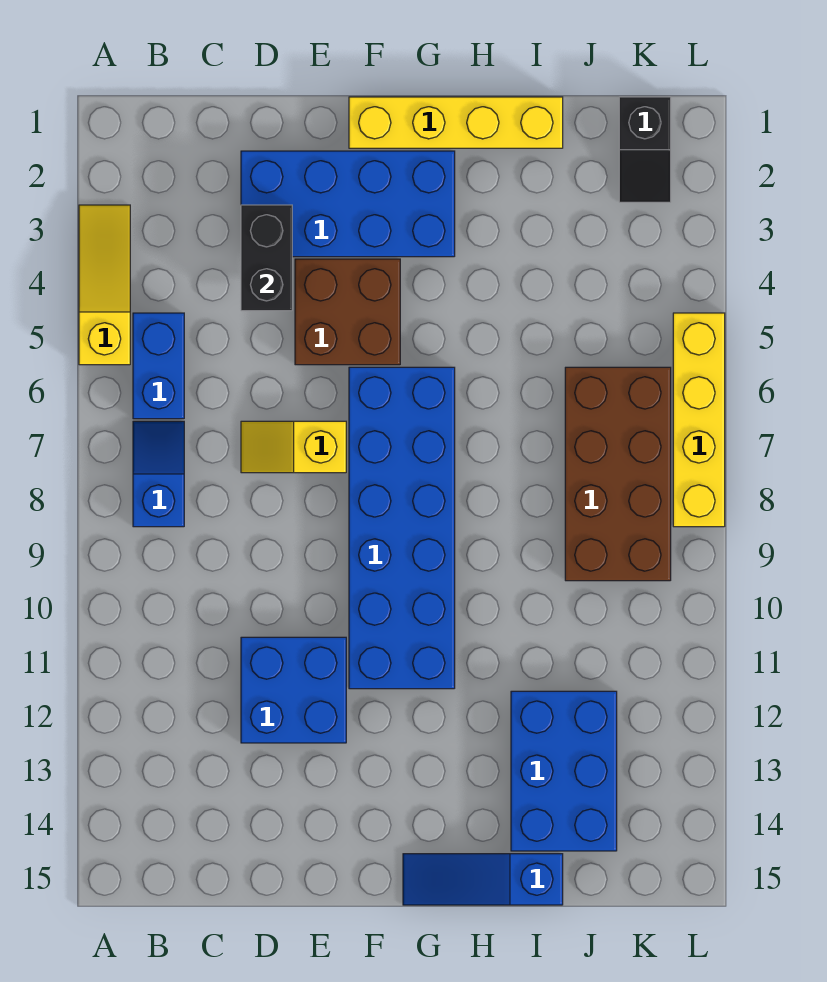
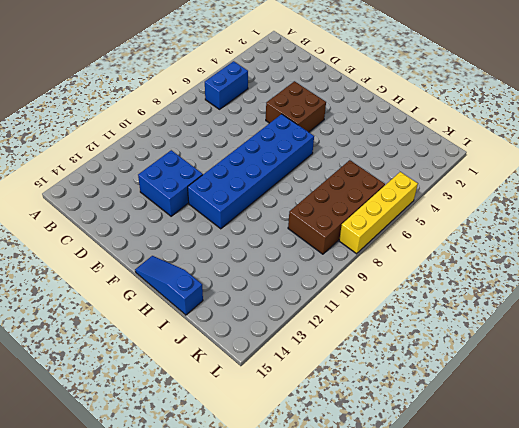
none -> yellow 1x3 slope [79,205,130,365]
none -> blue 1x2 slope [133,421,184,527]
none -> blue 2x4 brick [241,151,455,257]

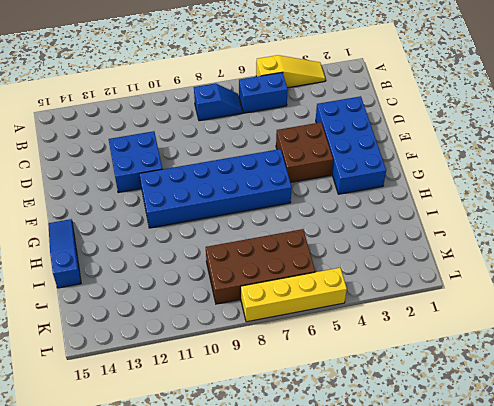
none -> yellow 1x2 slope [241,421,346,473]
none -> yellow 1x4 brick [349,97,563,148]
none -> blue 2x3 brick [511,691,617,851]

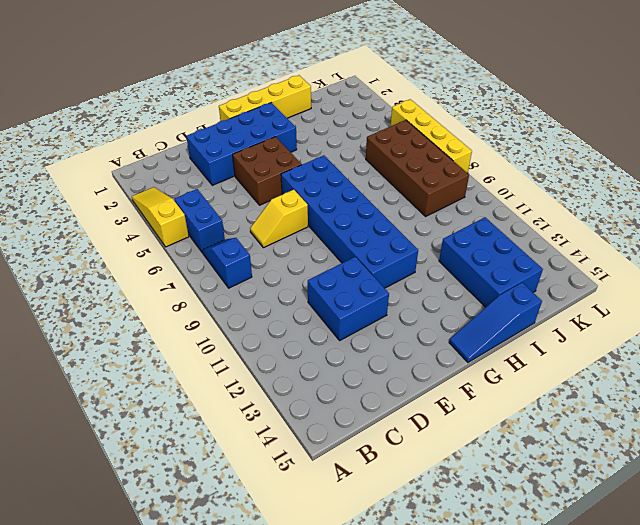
none -> black 1x2 slope [619,97,671,202]
none -> black 1x2 brick [241,205,292,311]

